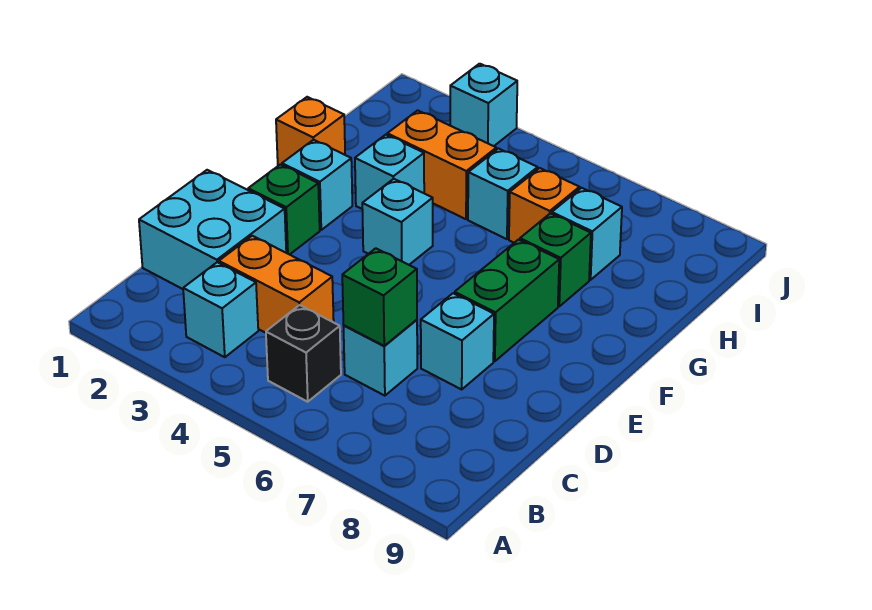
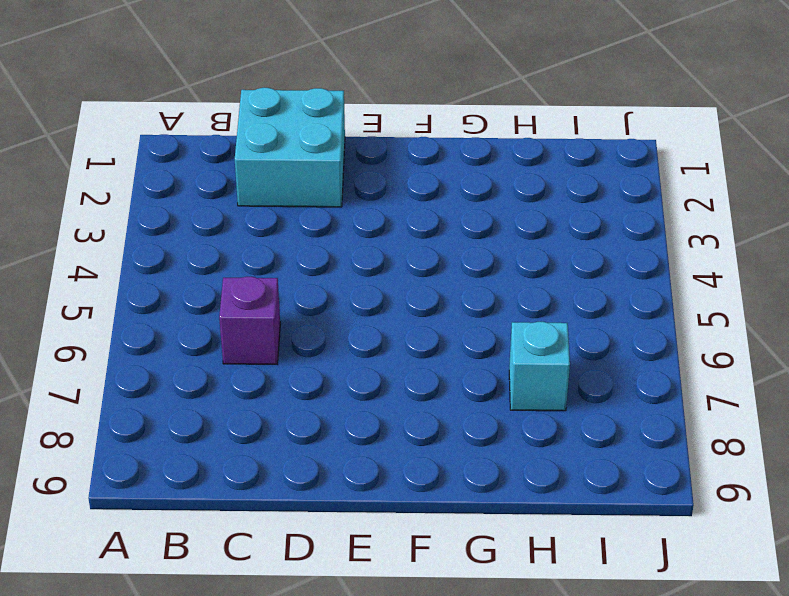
purple 1x1 brick [219,277,280,364] -> cyan 1x1 brick [344,320,417,396]
none -> cyan 1x1 brick [183,262,258,357]
none -> black 1x1 brick [266,305,341,402]
none -> orange 1x2 brick [219,236,334,333]

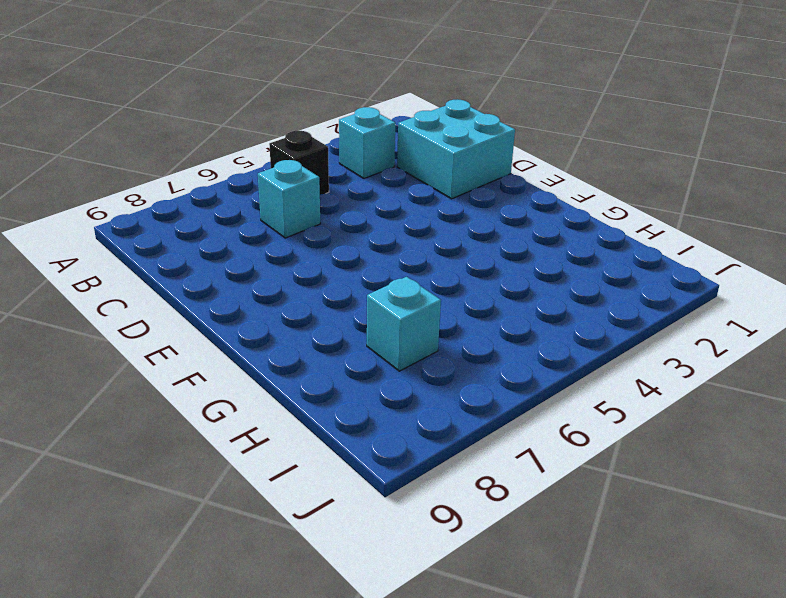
none -> orange 1x2 brick [219,236,334,333]
none -> cyan 1x1 brick [421,293,494,389]
none -> green 1x1 brick [248,164,320,255]

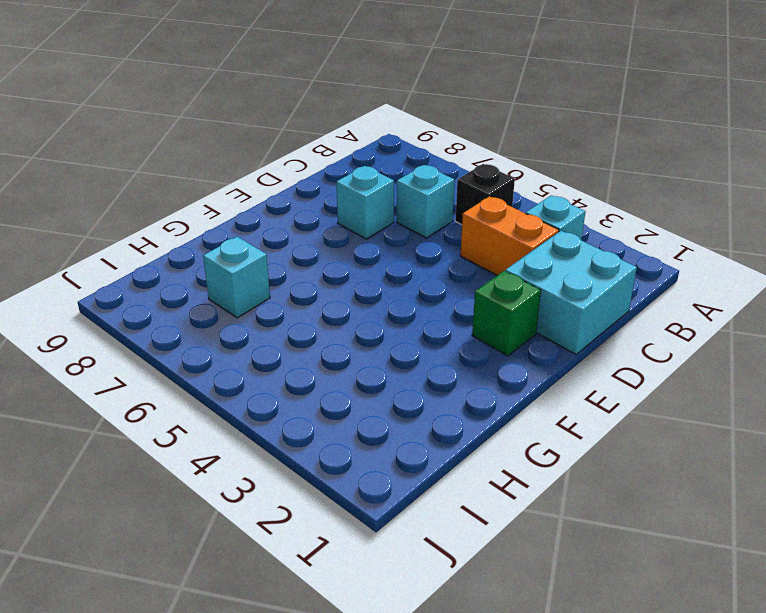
none -> green 1x2 brick [455,240,559,361]
none -> cyan 1x1 brick [282,140,352,230]
none -> cyan 1x1 brick [362,179,433,265]

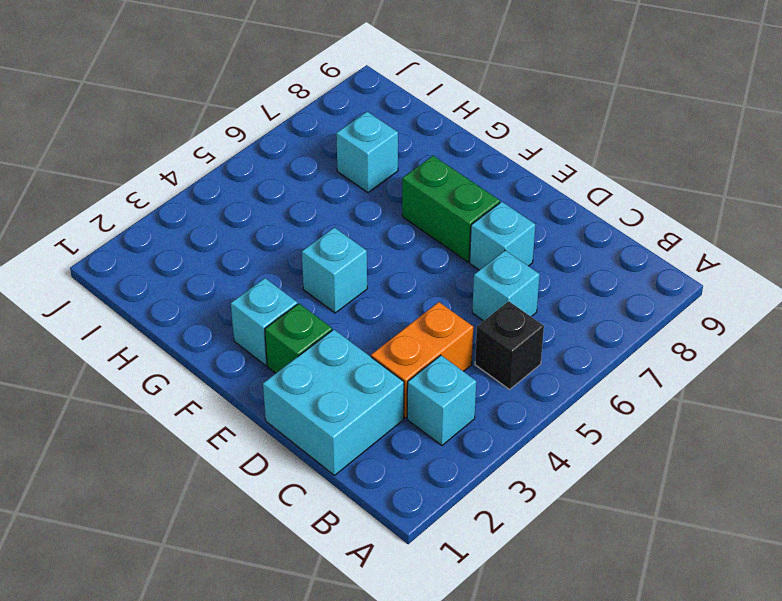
none -> orange 1x1 brick [276,97,345,166]
none -> cyan 1x1 brick [355,135,424,209]
none -> green 1x1 brick [520,213,591,306]

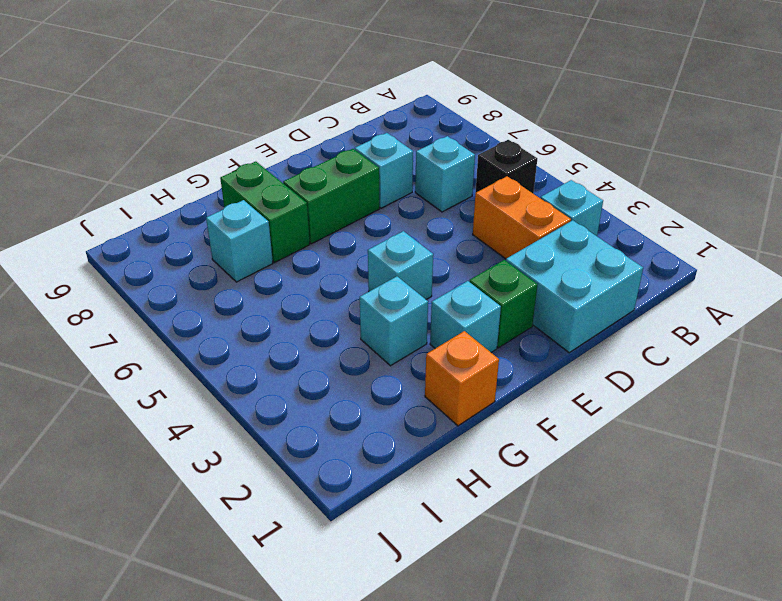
green 1x2 brick [220,162,310,262] -> green 1x1 brick [520,213,591,306]
none -> orange 1x2 brick [387,110,496,219]
none -> cyan 1x1 brick [468,149,538,239]
none -> orange 1x1 brick [509,168,580,243]

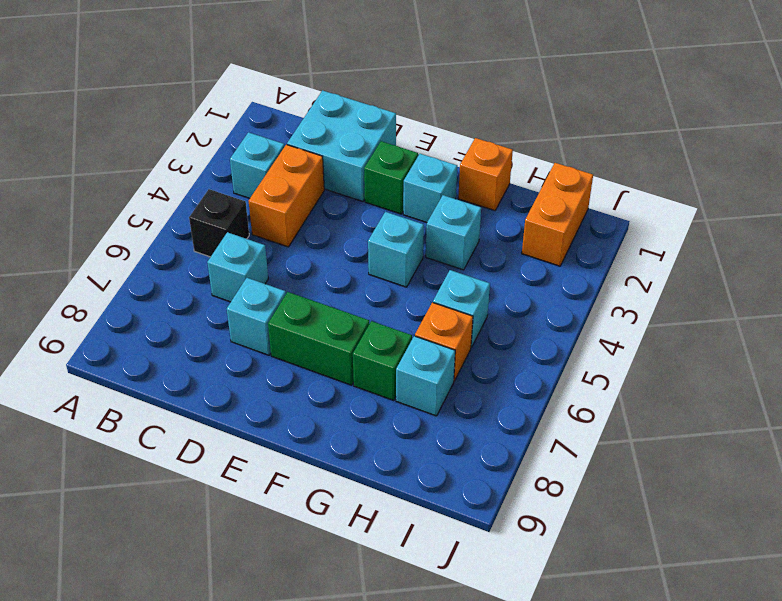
orange 1x2 brick [522,163,593,266] -> orange 1x2 brick moved to [387,110,496,219]
none -> cyan 1x1 brick [450,64,517,146]
none -> green 1x1 brick [342,248,417,346]

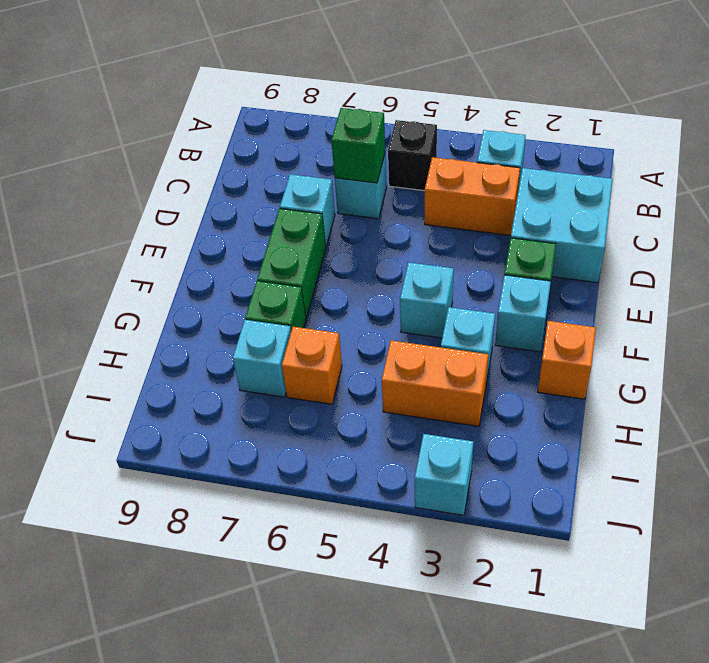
none -> cyan 1x1 brick [468,149,538,239]

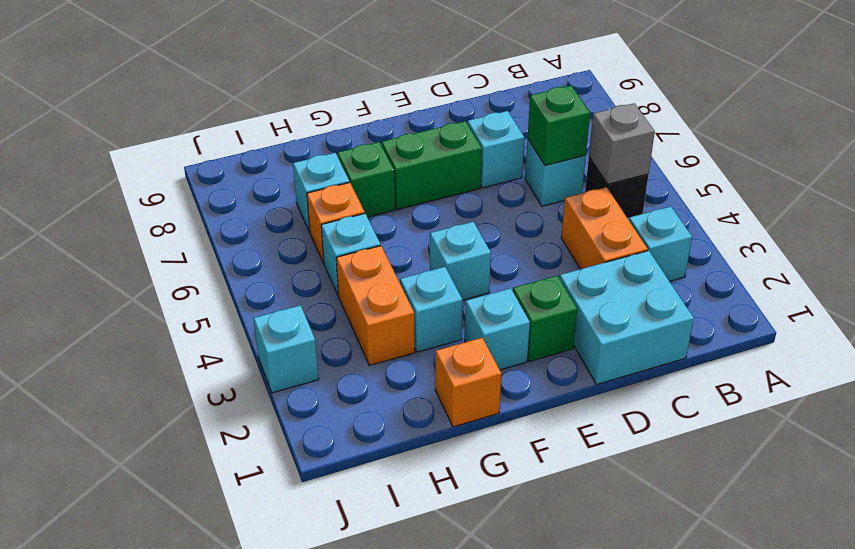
grey 1x1 brick [589,103,655,184] -> none

